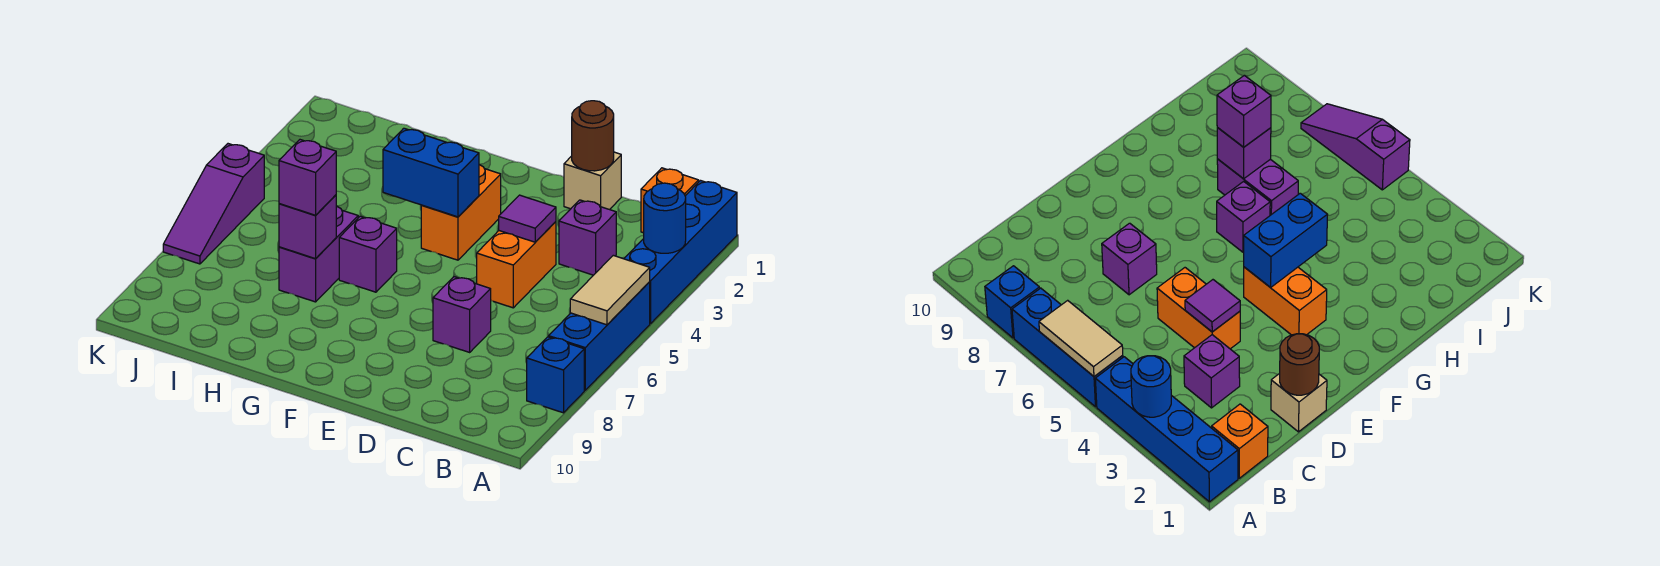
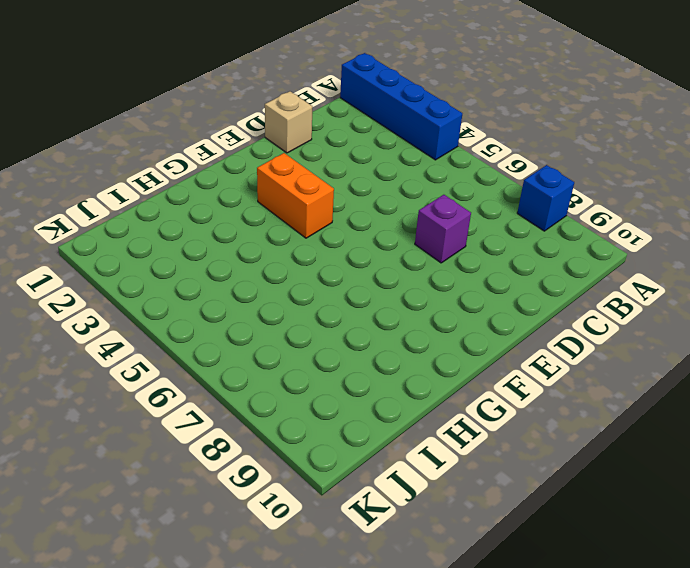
none -> blue 1x3 brick [549,282,650,390]
none -> orange 1x1 brick [641,168,699,233]
none -> purple 1x1 brick [559,200,616,275]

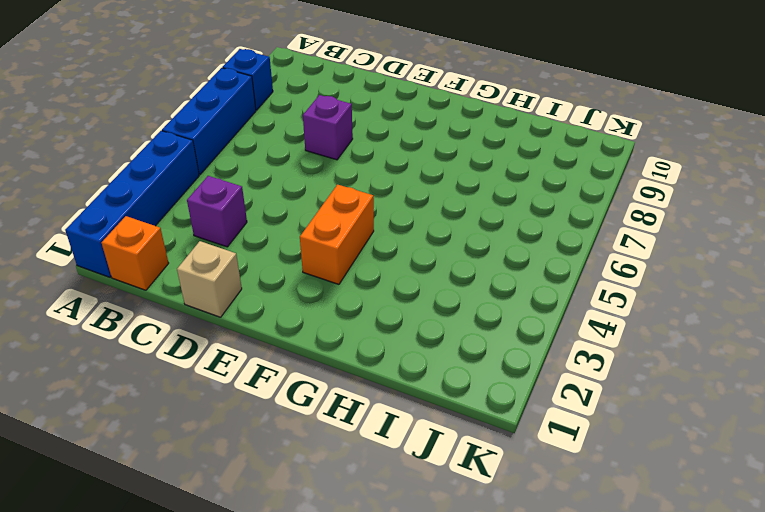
none -> orange 1x2 brick [477,222,556,308]
none -> purple 1x1 brick [339,216,397,292]
none -> purple 1x2 brick [279,206,358,302]

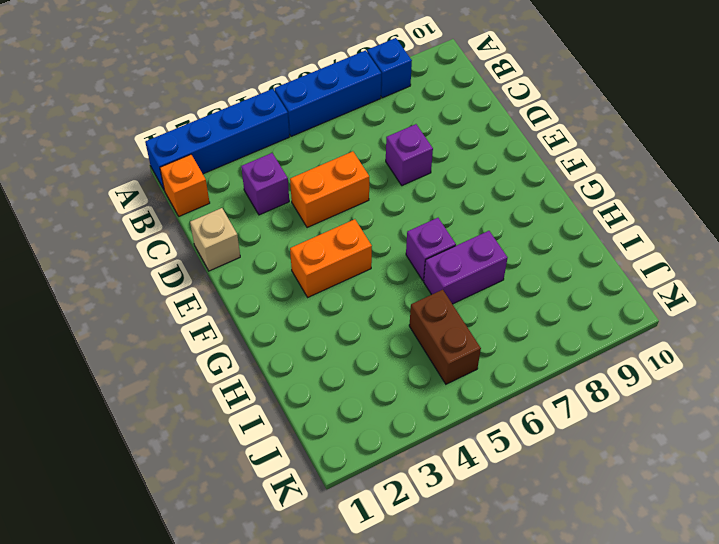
brown 1x2 brick [409,290,481,384] -> none
none -> purple 1x3 slope [163,144,264,264]
none -> blue 1x1 round brick [644,183,686,253]
none -> tan 1x2 tile [570,255,650,325]

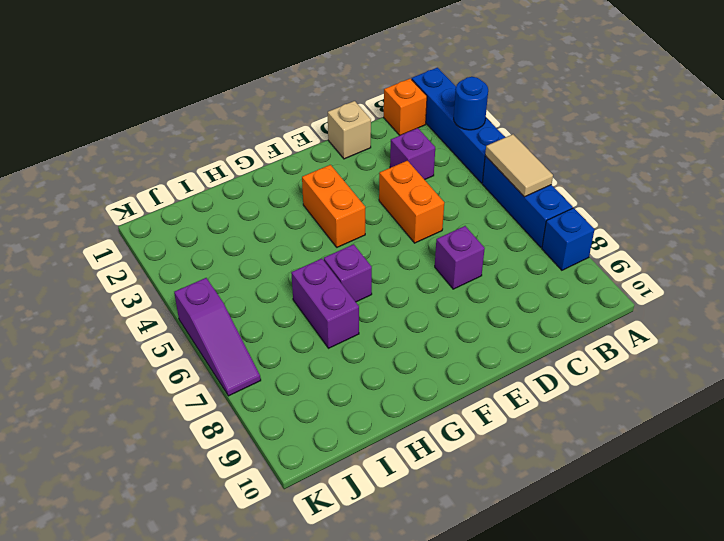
none -> brown 1x1 round brick [572,101,614,171]
none -> purple 1x1 tile [499,195,556,242]
none -> blue 1x2 brick [383,128,479,217]

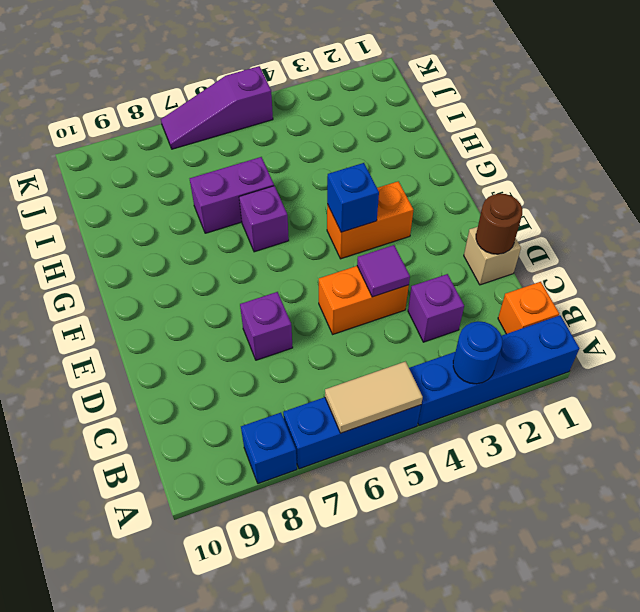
blue 1x1 brick [327,163,379,232] -> blue 1x2 brick [383,128,479,217]
none -> purple 1x1 brick [279,195,336,259]
none -> purple 1x1 brick [279,140,336,215]

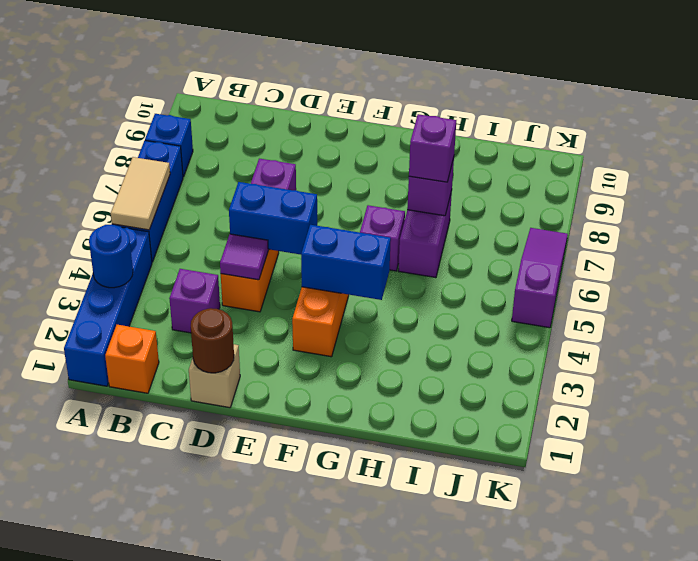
blue 1x2 brick [229,182,317,255] -> none

